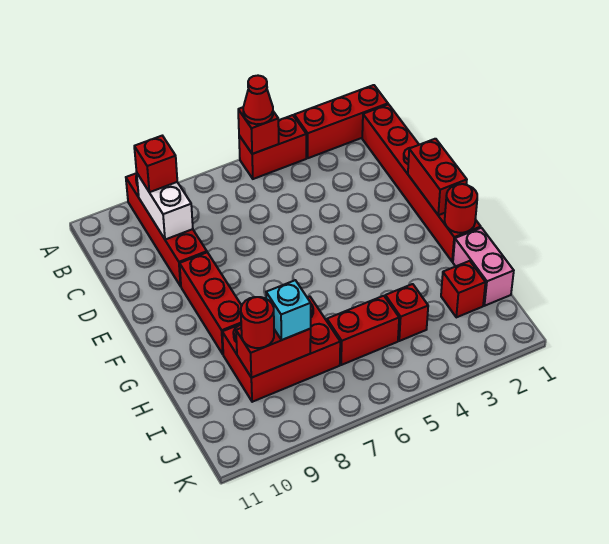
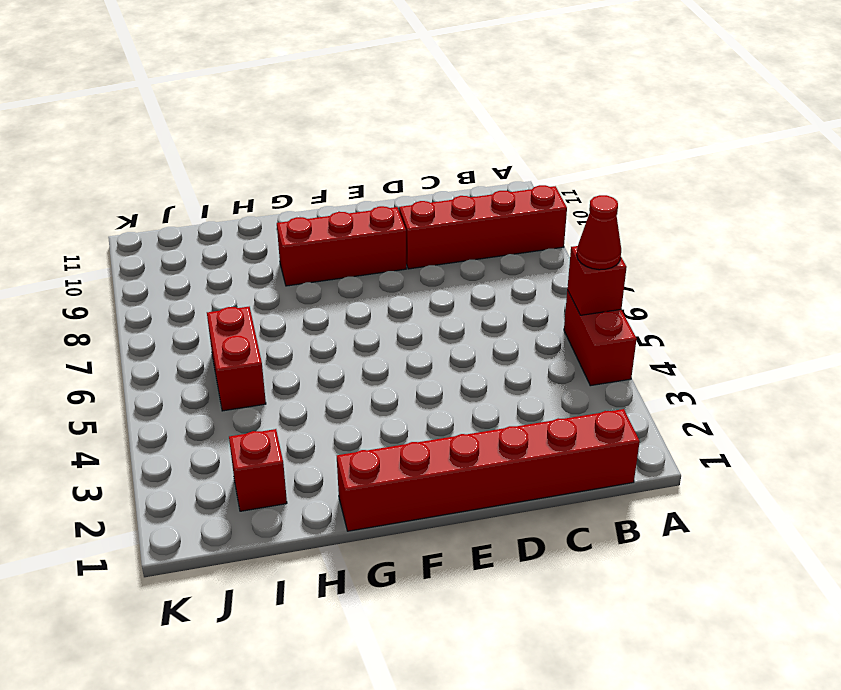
none -> red 1x3 brick [294,85,388,158]
none -> pink 1x2 brick [453,228,514,306]
none -> red 2x3 brick [222,297,340,402]

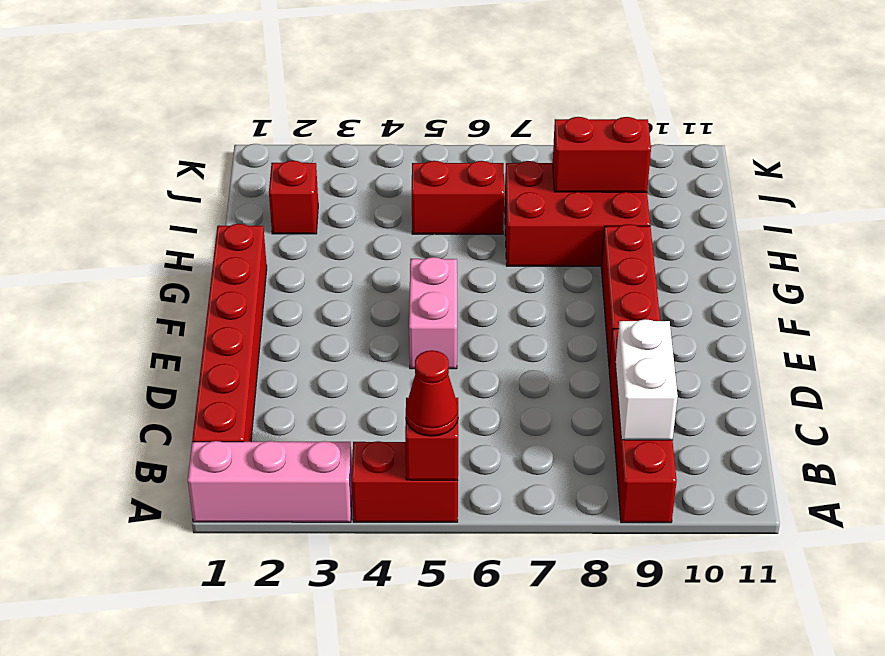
pink 1x3 brick [188,441,352,522] -> red 1x3 brick [294,85,388,158]
pink 1x2 brick [409,257,457,369] -> pink 1x2 brick moved to [453,228,514,306]
none -> red 1x1 brick [385,284,428,341]
none -> red 1x2 brick [408,139,467,215]
none -> red 1x1 round brick [445,184,477,233]

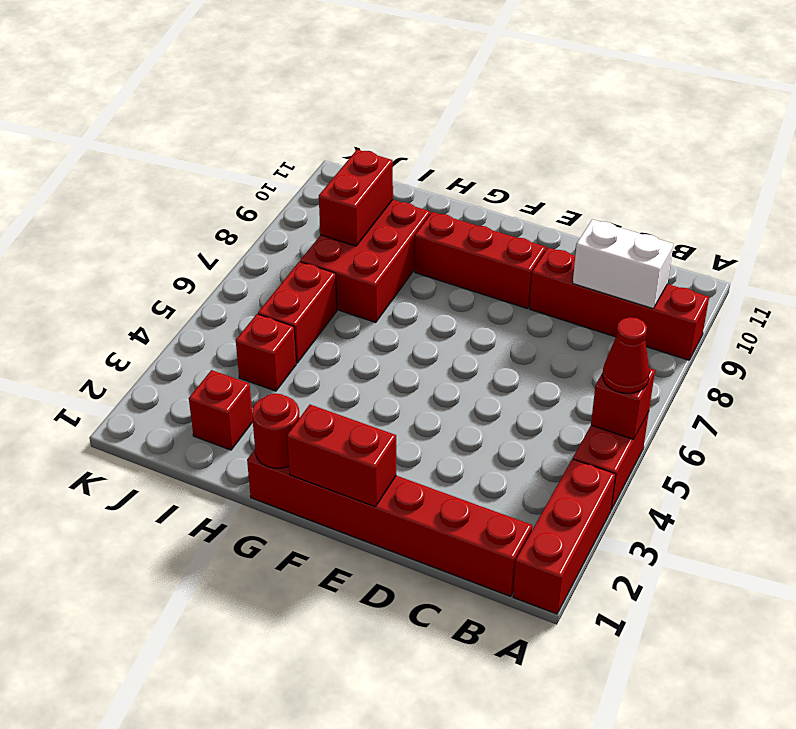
none -> pink 1x2 brick [453,228,514,306]
none -> red 1x1 brick [134,136,177,192]
none -> cyan 1x1 brick [266,280,311,340]

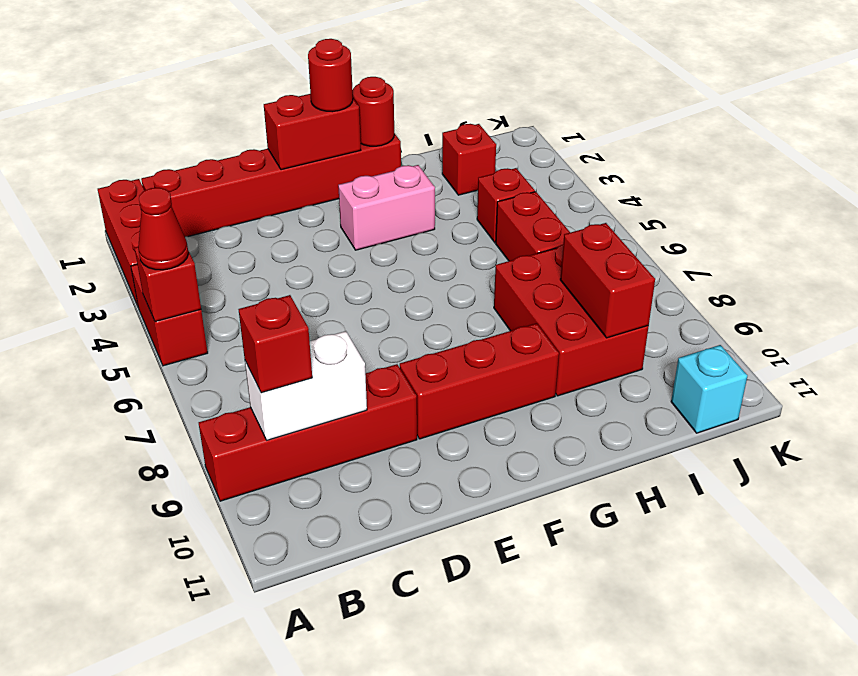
red 1x1 round brick [308,39,353,112] -> red 1x1 round brick moved to [241,297,274,348]
pink 1x2 brick [338,165,435,250] -> pink 1x2 brick moved to [453,228,514,306]
cyan 1x1 brick [671,345,747,433] -> cyan 1x1 brick moved to [266,280,311,340]

